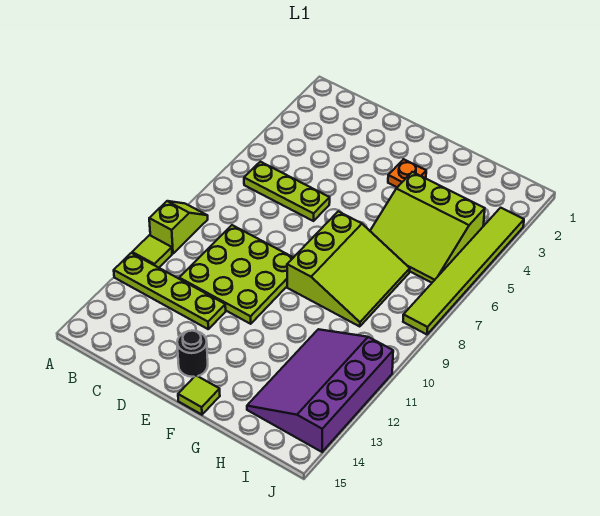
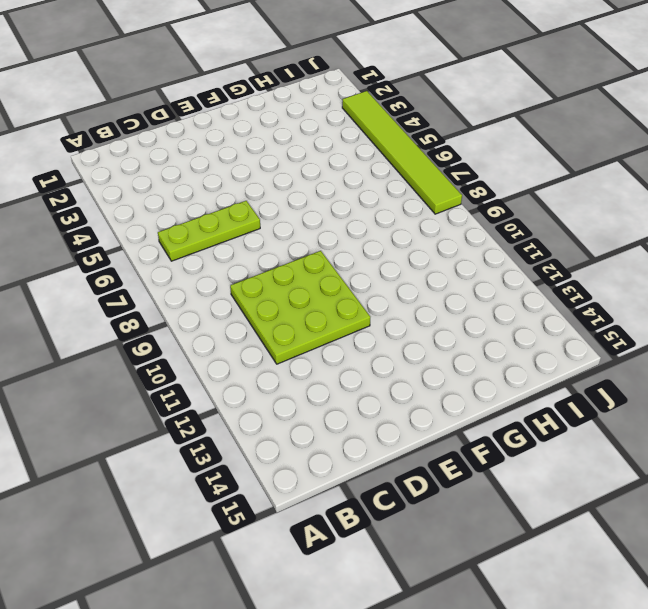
none -> lime 1x2 slope [149,201,208,254]
none -> lime 1x1 tile [132,235,172,268]
none -> lime 1x4 plate [114,253,226,329]

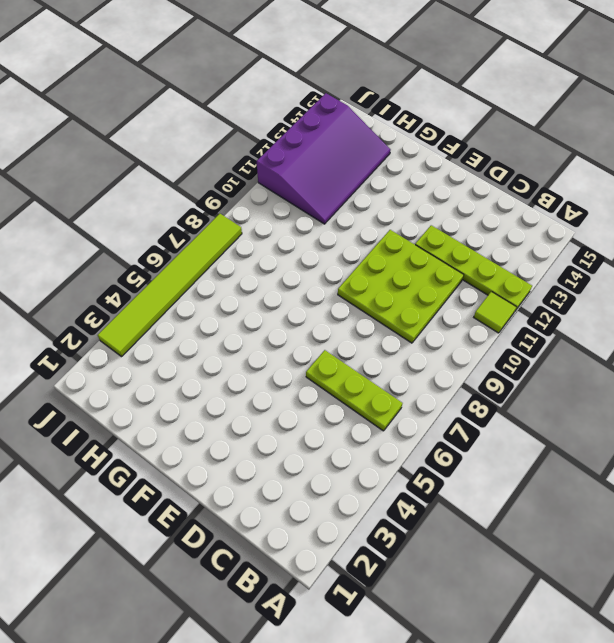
none -> lime 1x2 slope [149,201,208,254]
none -> black 1x1 round brick [177,331,208,377]
none -> orange 1x1 plate [388,159,426,187]

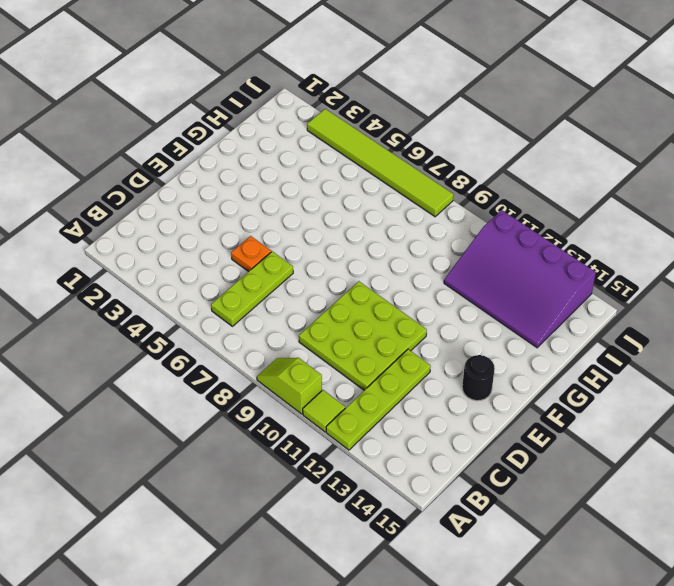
orange 1x1 plate [231,236,271,272] -> orange 1x1 plate moved to [388,159,426,187]
none -> lime 3x3 slope [287,211,410,327]
none -> lime 1x1 tile [178,376,220,415]
none -> lime 3x3 slope [370,172,485,283]

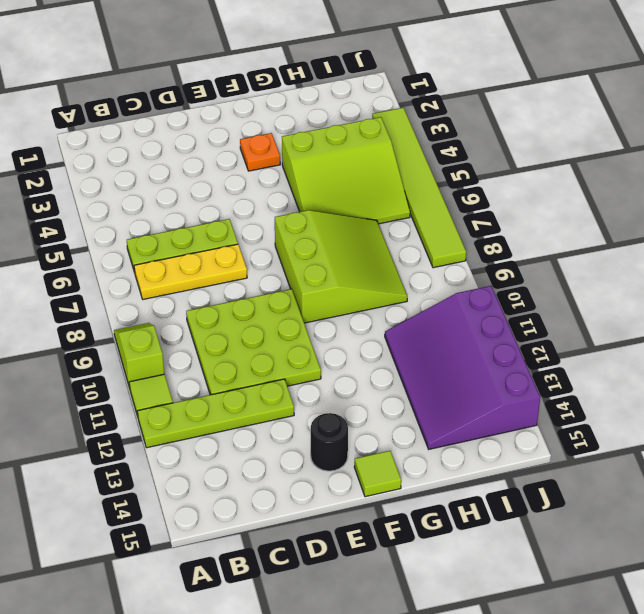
yellow 1x3 plate [134,244,247,299] -> none

